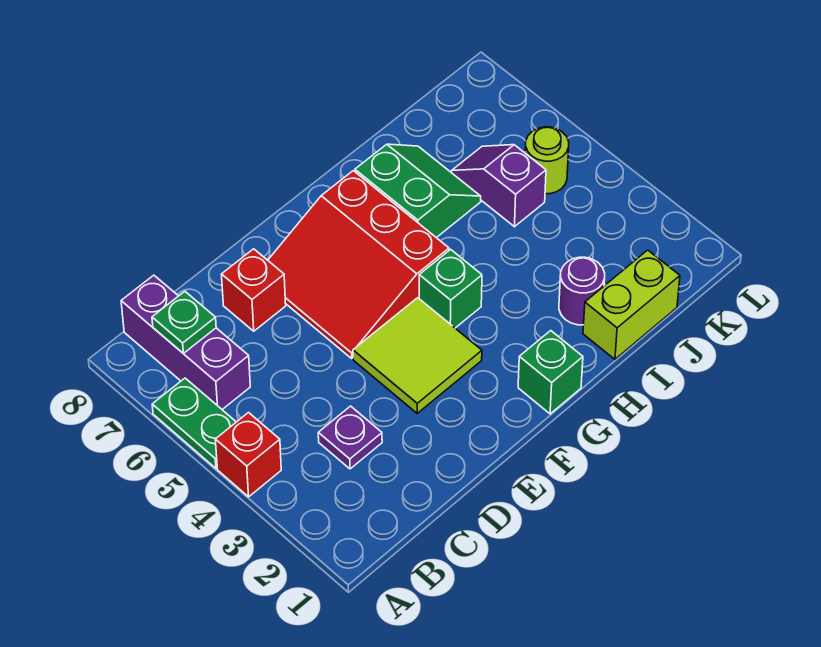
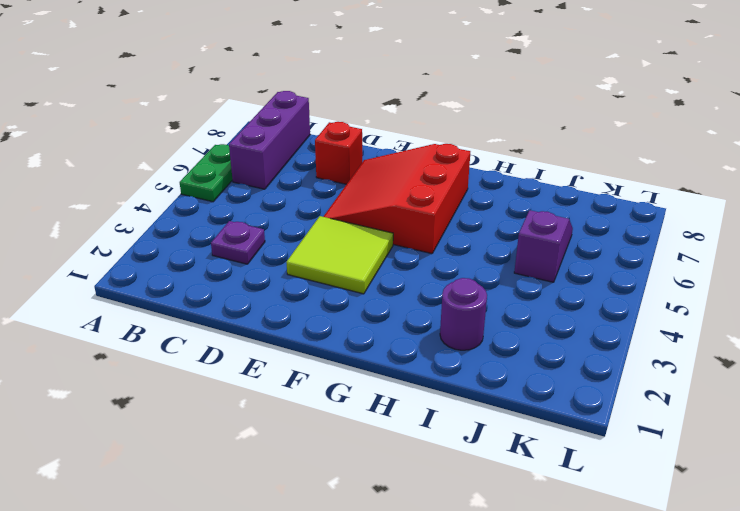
none -> red 1x1 brick [215,413,281,497]
none -> green 1x1 brick [518,331,583,414]
none -> green 1x1 brick [419,249,482,328]

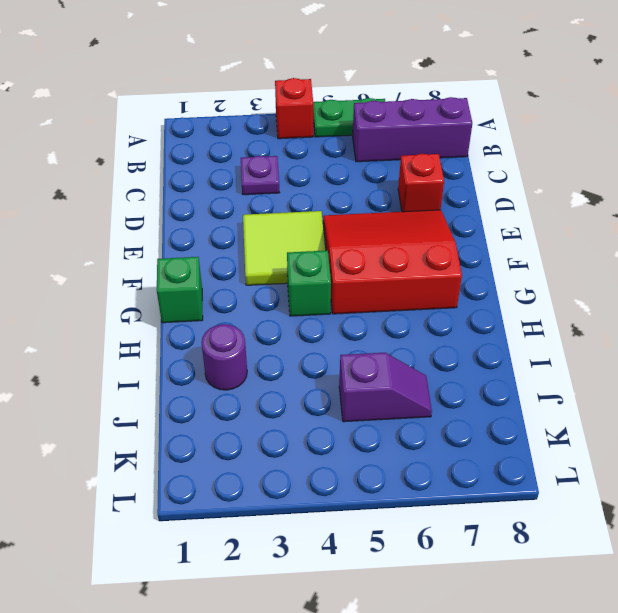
none -> green 2x2 slope [355,144,481,238]
none -> lime 1x2 brick [583,250,680,359]
none -> lime 1x1 round brick [525,127,569,194]

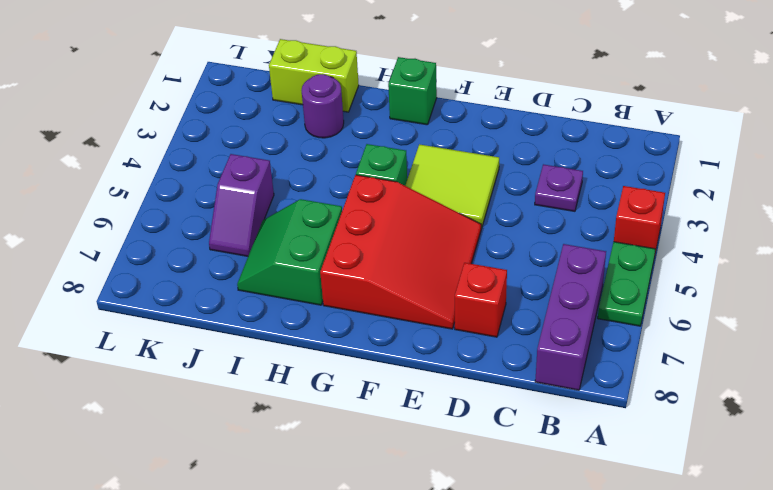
none -> lime 1x1 round brick [525,127,569,194]
none -> green 1x1 plate [152,291,216,353]

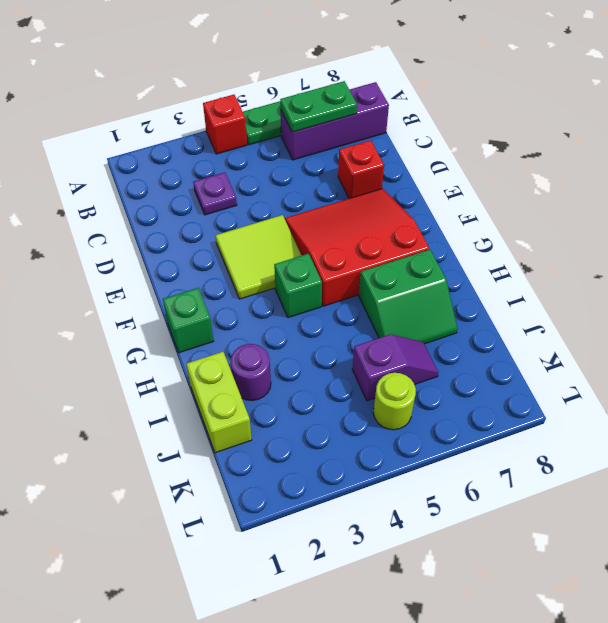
green 1x2 plate [280,81,357,132] -> green 1x1 plate [152,291,216,353]

